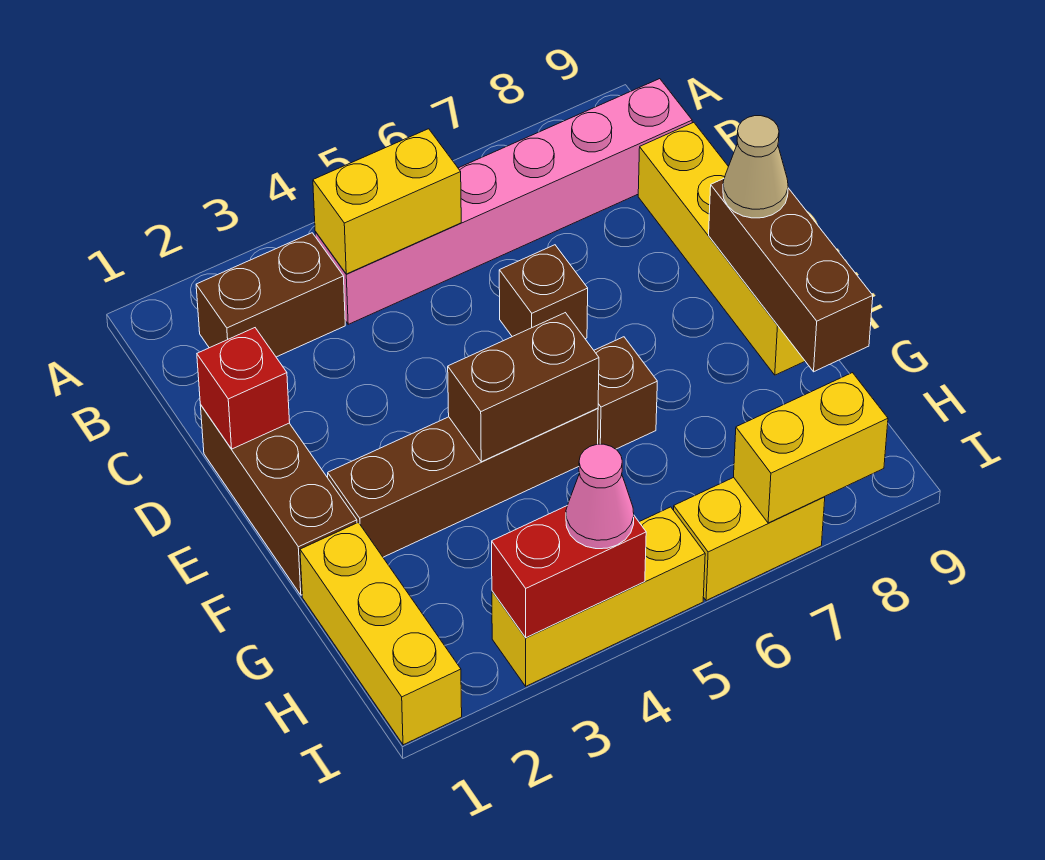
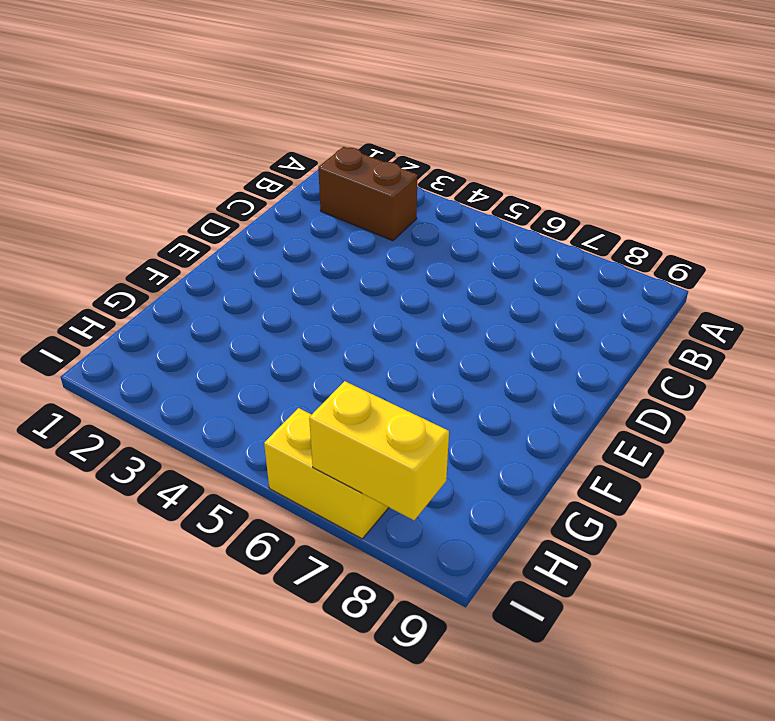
none -> pink 1x6 brick [315,79,692,324]
none -> yellow 1x4 brick [638,122,805,375]
none -> brown 1x3 brick [200,405,357,595]

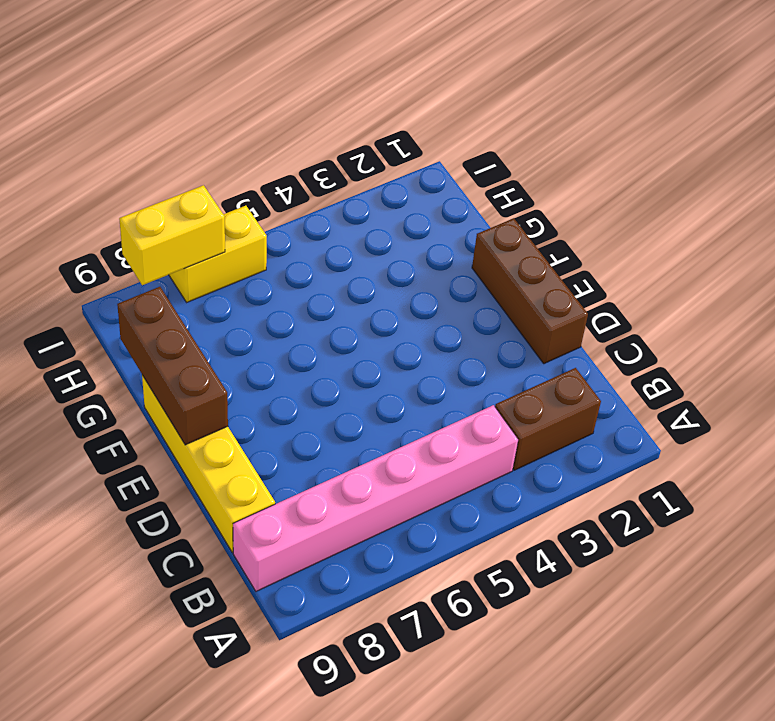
none -> brown 1x1 brick [499,245,588,339]
none -> brown 1x4 brick [328,408,598,557]
none -> brown 1x1 brick [594,337,657,449]

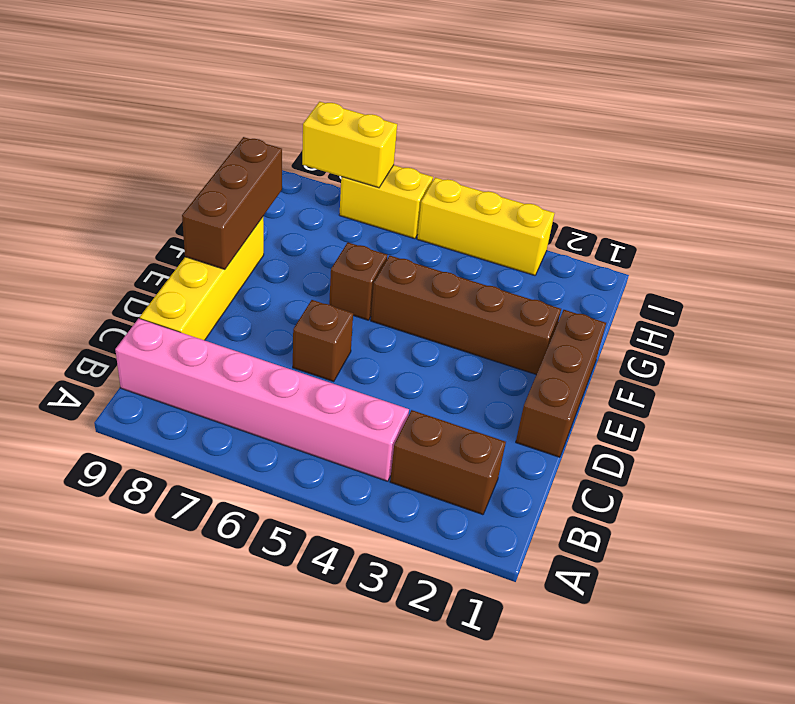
none -> yellow 1x3 brick [300,522,462,745]
none -> yellow 1x2 brick [313,129,461,274]
none -> red 1x1 brick [197,328,290,449]

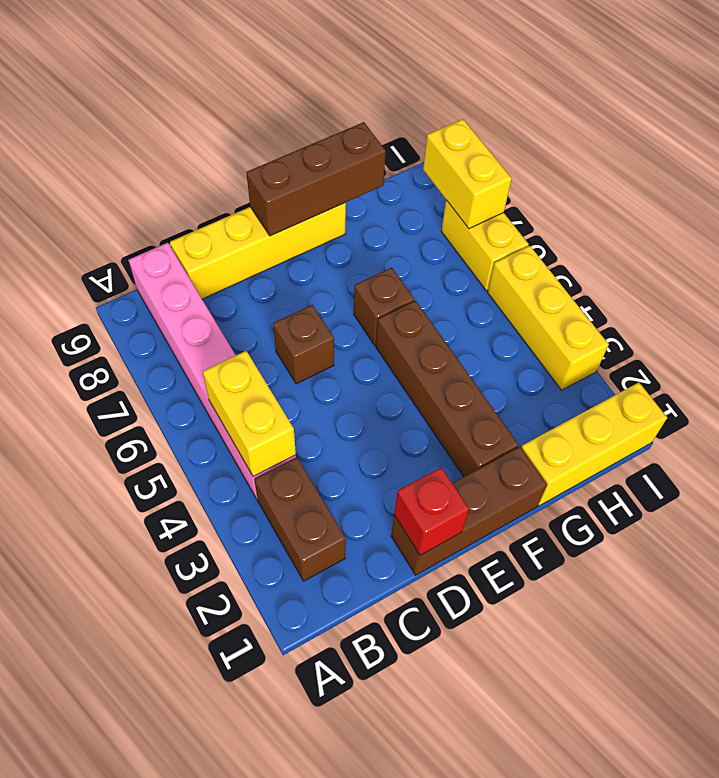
none -> brown 1x2 brick [448,313,599,462]
none -> red 1x2 brick [492,506,646,638]
none -> tan 1x1 cone [723,116,788,218]

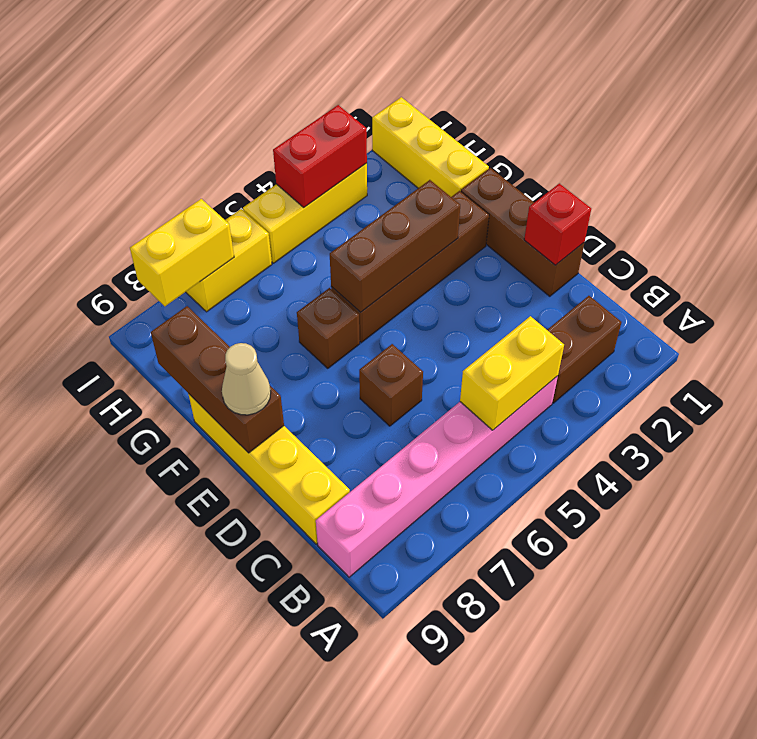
brown 1x3 brick [330,180,460,312] -> brown 1x2 brick [448,313,599,462]
none -> pink 1x1 cone [566,444,634,549]

